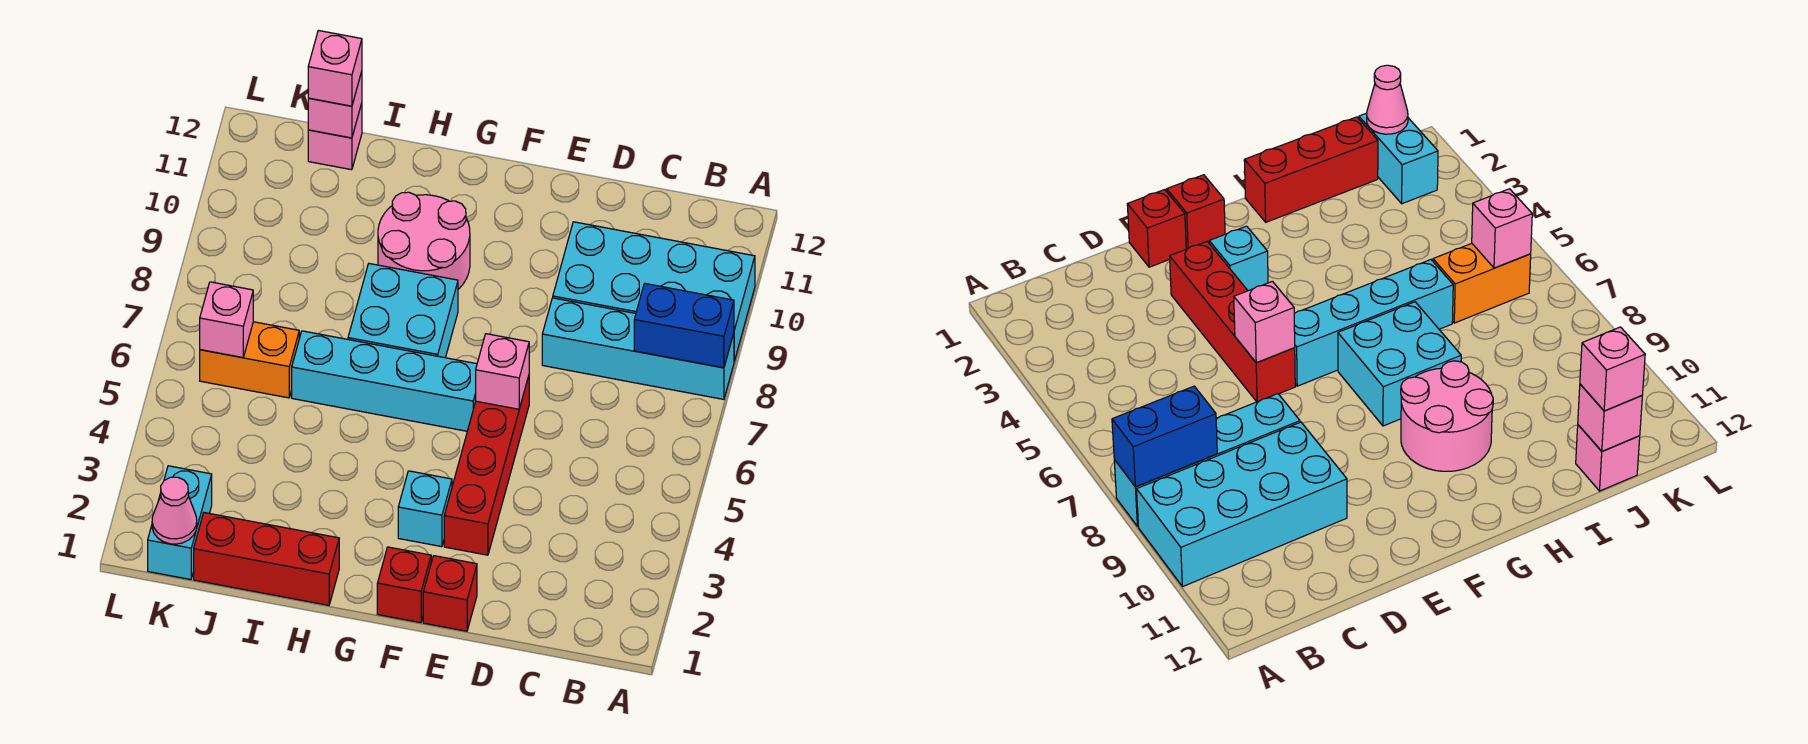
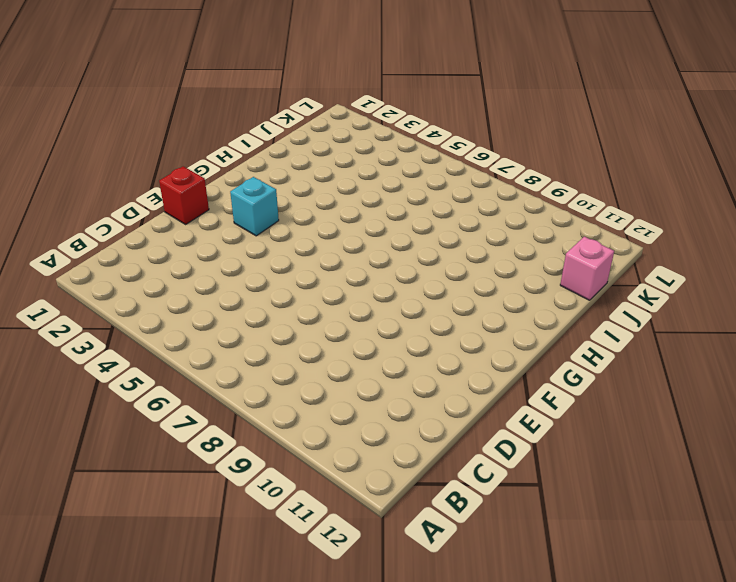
none -> cyan 1x4 brick [542,298,734,399]
none -> cyan 2x4 brick [553,222,755,361]
none -> red 1x4 brick [444,376,529,555]

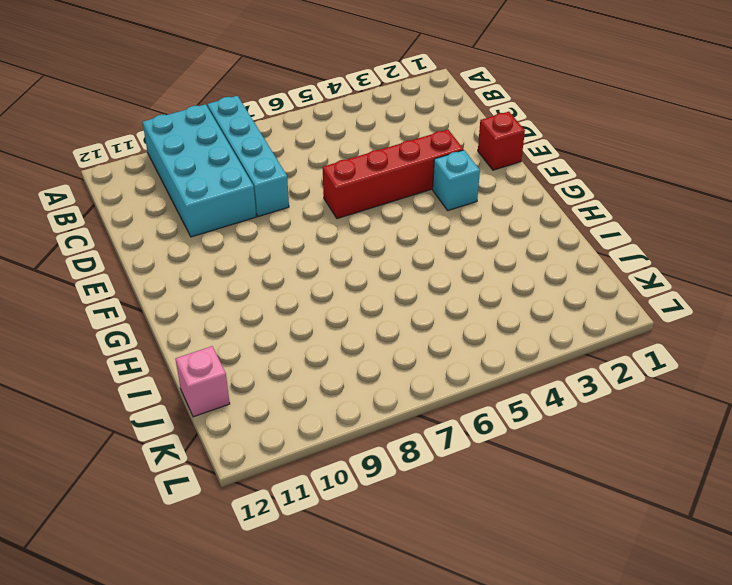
none -> red 1x1 brick [377,547,431,623]
none -> cyan 1x4 brick [292,331,477,431]
none -> cyan 2x2 brick [348,264,458,358]

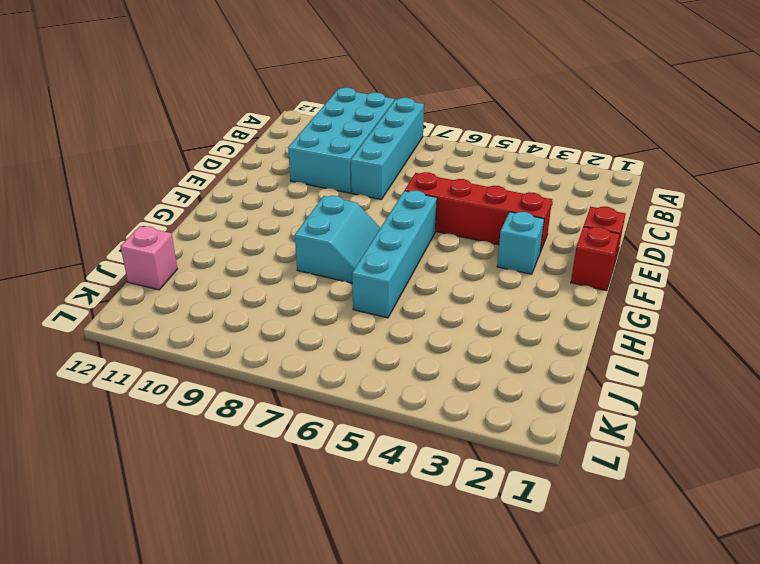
cyan 2x2 slope [295,196,380,283] -> cyan 2x2 brick [348,264,458,358]
none -> pink 2x2 round brick [378,192,470,289]
none -> red 1x3 brick [194,513,339,605]
none -> orange 1x2 brick [200,322,299,398]

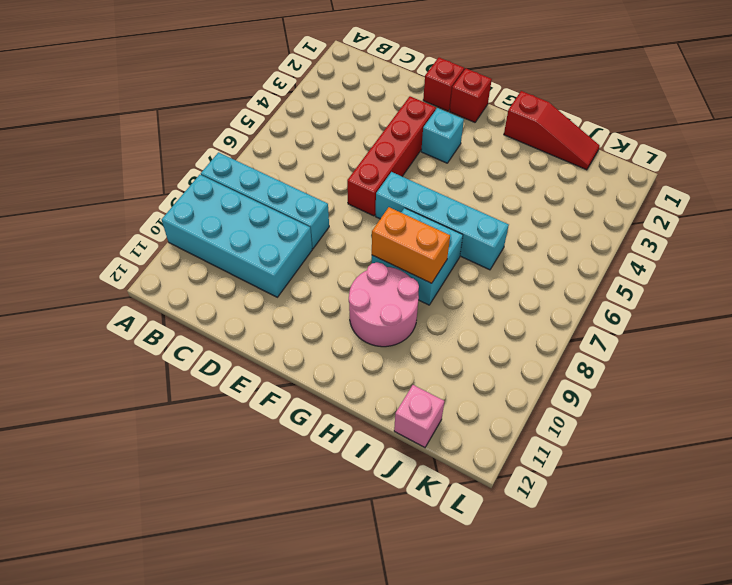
orange 1x2 brick [372,207,450,283] -> orange 1x2 brick moved to [200,322,299,398]
red 1x3 slope [504,91,600,170] -> red 1x3 brick [194,513,339,605]
none -> cyan 1x2 brick [148,466,212,579]
none -> blue 1x2 brick [634,283,734,368]
none -> pink 1x1 brick [476,334,529,409]

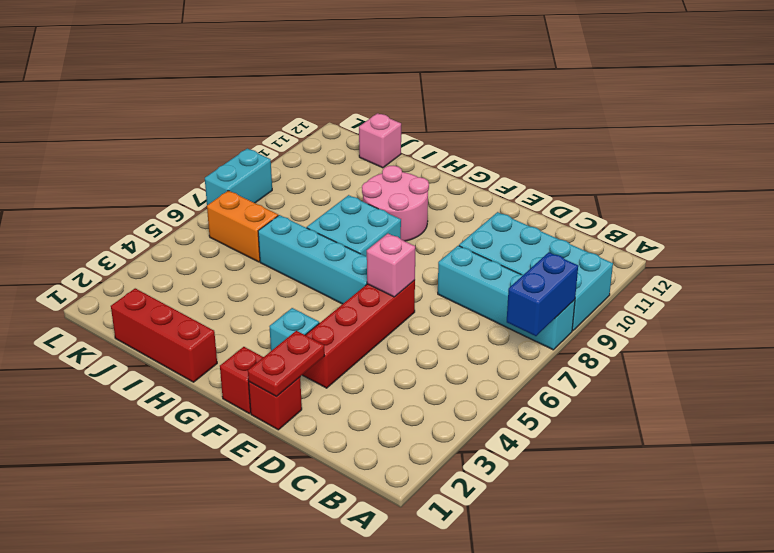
blue 1x2 brick [507,252,578,336] -> blue 1x2 brick turned to [634,283,734,368]
red 1x2 plate [248,331,325,397] -> none
cyan 1x2 brick [205,149,272,205] -> cyan 1x2 brick moved to [148,466,212,579]
none -> pink 1x1 brick [308,72,362,138]
none -> pink 1x1 cone [152,477,197,544]
none -> pink 1x1 brick [200,282,253,358]

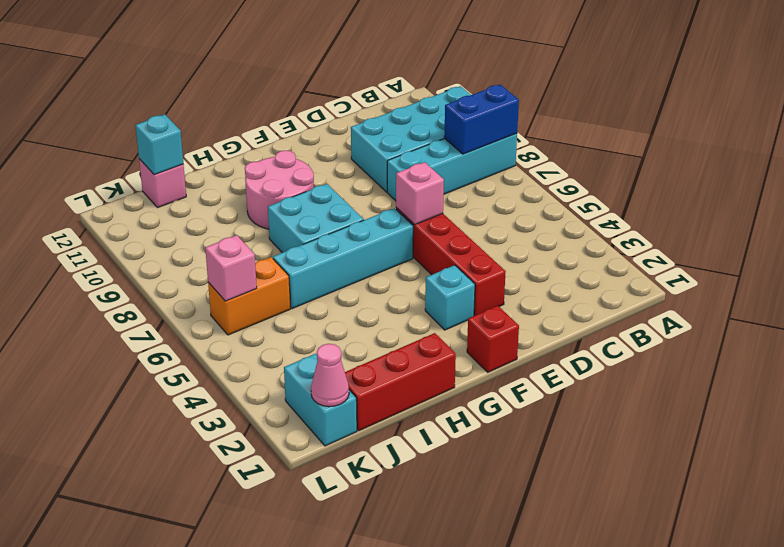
cyan 1x1 brick [136,114,183,175] -> pink 1x1 brick [308,72,362,138]
none -> red 1x1 brick [423,556,477,631]
none -> pink 1x1 brick [308,30,362,106]

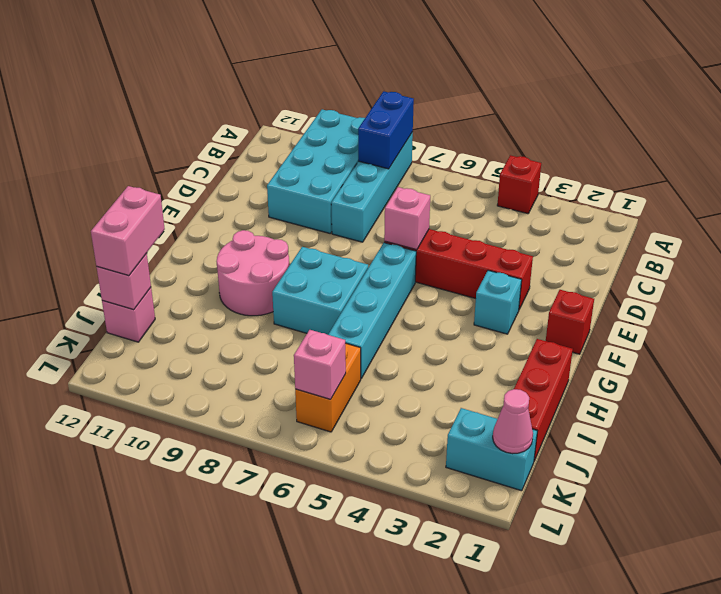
red 1x1 brick [497,155,541,214] -> red 1x1 brick moved to [423,556,477,631]
pink 1x2 brick [91,186,165,276] -> pink 1x1 brick [308,30,362,106]

